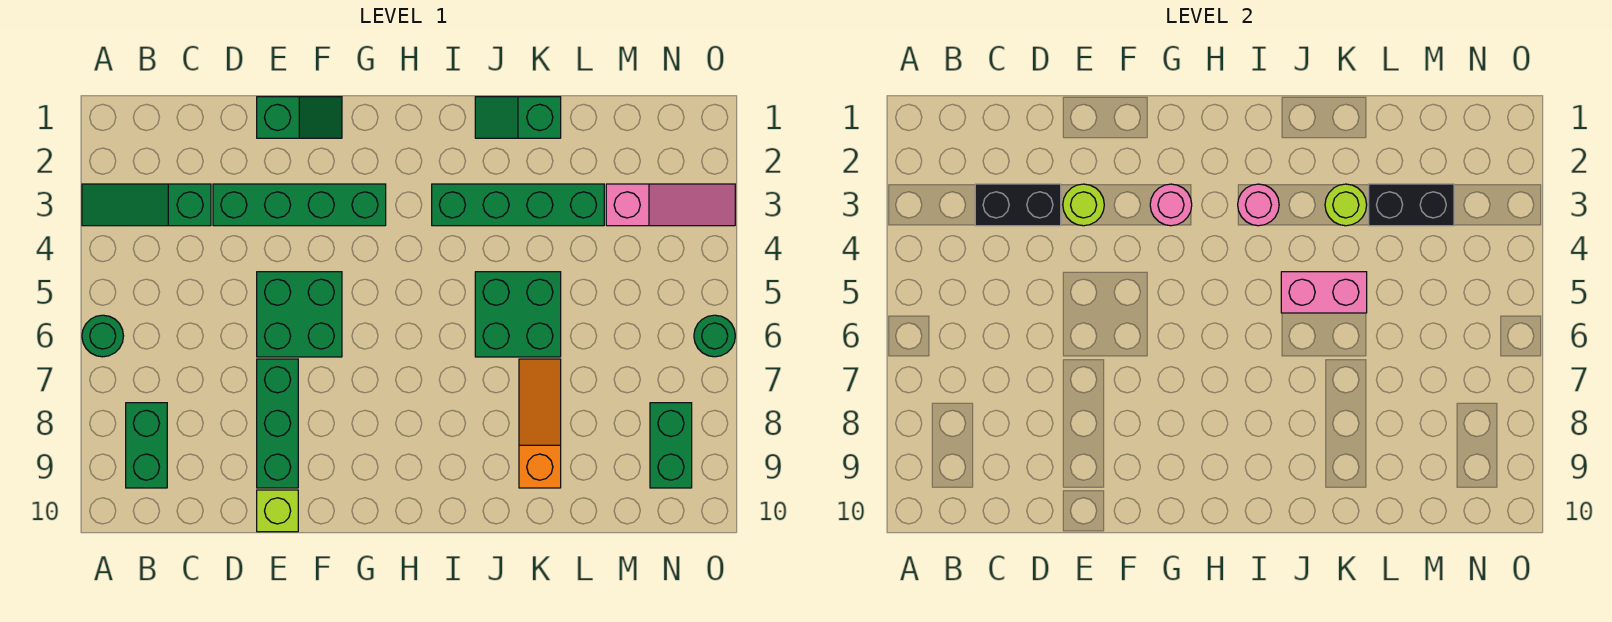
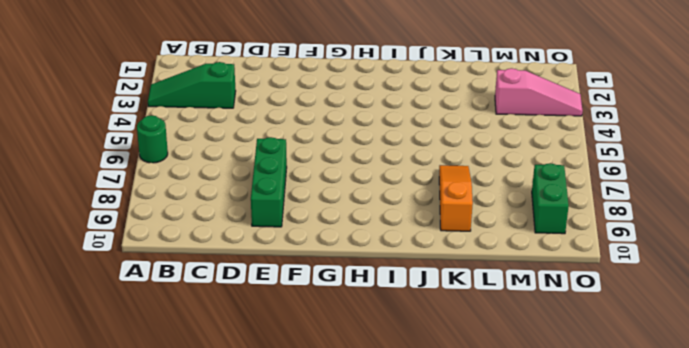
none -> green 1x2 brick [126,403,167,488]
none -> green 1x4 brick [213,184,386,226]
none -> green 1x2 slope [257,97,342,138]

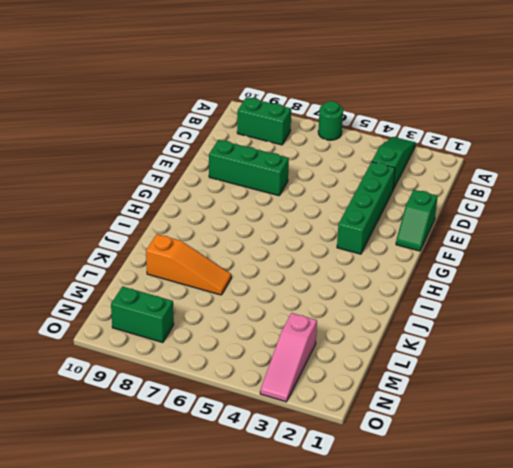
none -> green 2x2 brick [257,272,342,357]
none -> lime 1x1 brick [257,490,298,532]
none -> green 1x4 brick [432,184,604,226]

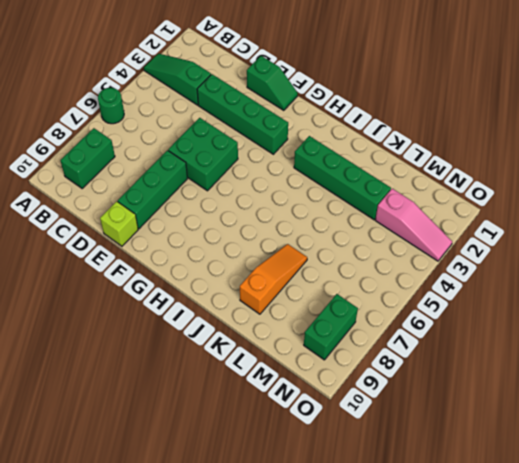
none -> green 1x2 slope [475,97,561,138]
none -> green 2x2 brick [475,272,561,357]
none -> green 1x1 round brick [694,315,735,357]

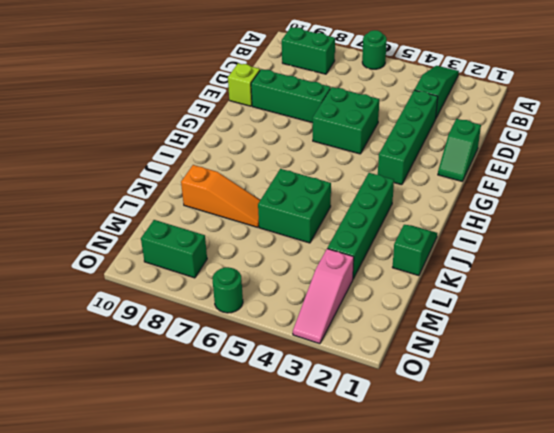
none -> black 1x2 brick [975,184,1061,226]
none -> lime 1x1 round brick [1063,184,1104,226]
none -> pink 1x1 round brick [1150,184,1192,226]

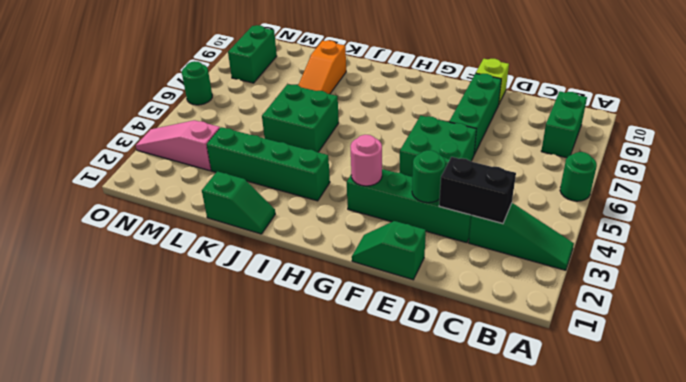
green 1x1 round brick [412,150,445,203] -> lime 1x1 round brick [1063,184,1104,226]
none -> pink 1x1 round brick [1238,184,1279,226]
none -> pink 1x2 brick [1281,272,1367,313]
none -> lime 1x1 round brick [1325,184,1367,226]

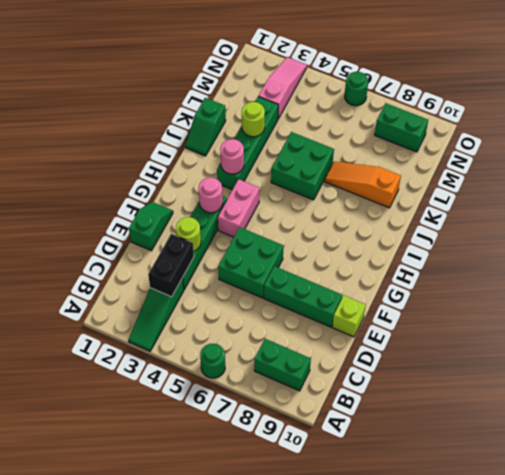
pink 1x2 brick [218,179,259,237] -> pink 1x2 brick moved to [1281,272,1367,313]
none -> black 1x2 brick [1369,184,1454,226]

